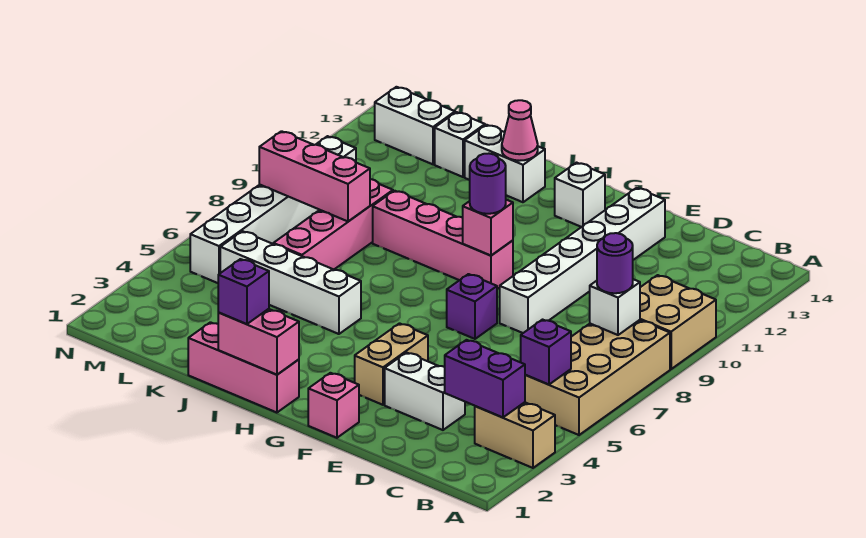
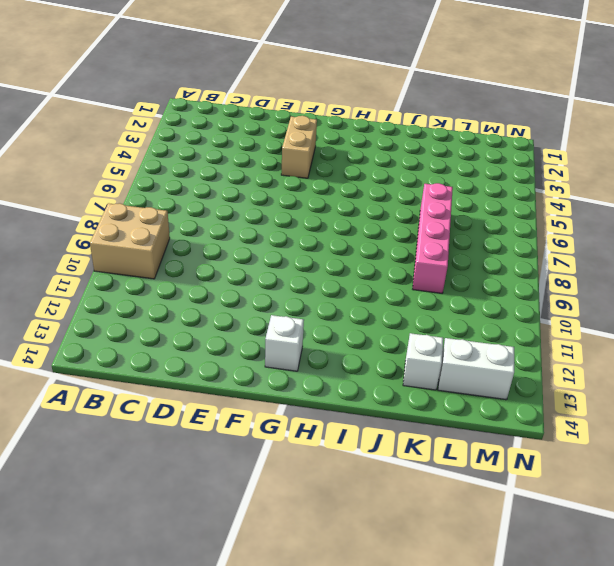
none -> tan 1x2 brick [475,402,555,468]
none -> tan 2x4 brick [525,320,670,435]
none -> white 1x2 brick [385,353,465,430]

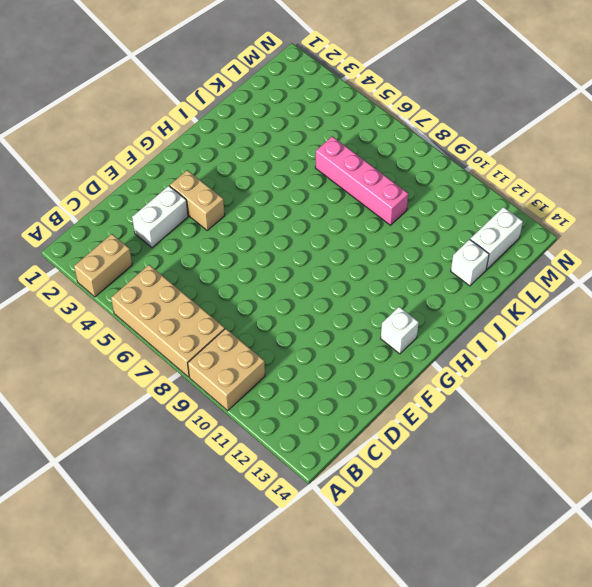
none -> white 1x6 brick [500,188,665,333]
none -> pink 1x1 brick [308,373,359,438]
none -> purple 1x1 brick [447,274,497,339]

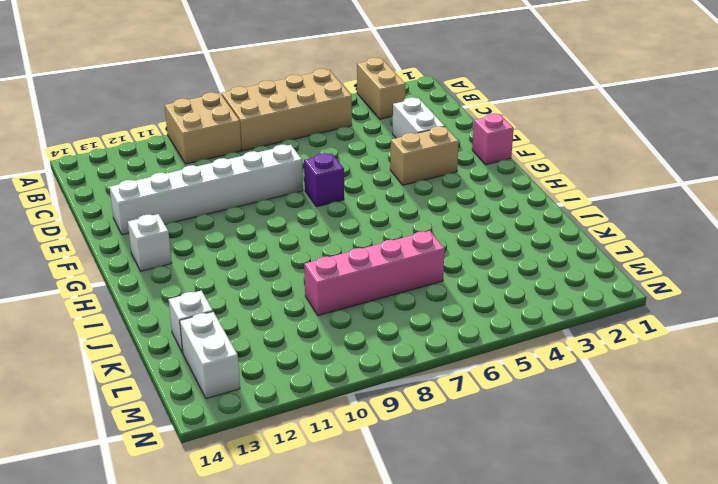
none -> pink 1x4 brick [373,191,513,289]
none -> pink 1x3 brick [188,322,299,413]
none -> white 1x4 brick [220,231,361,334]

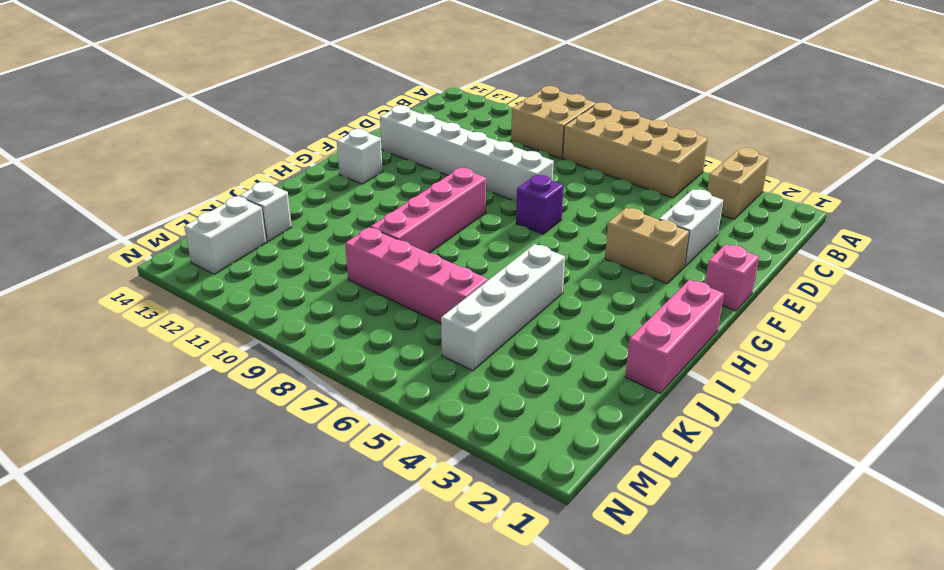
none -> white 1x2 brick [465,125,545,202]
none -> white 1x6 brick [190,136,356,283]
none -> purple 1x2 brick [445,340,525,418]

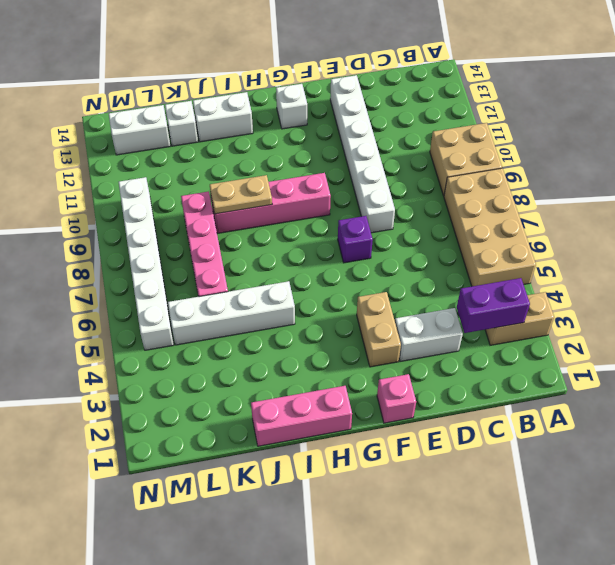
tan 1x2 plate [210,175,272,214] -> none
none -> purple 1x1 brick [521,320,571,385]
none -> white 1x1 brick [590,279,640,335]
none -> pink 1x1 brick [463,200,513,256]

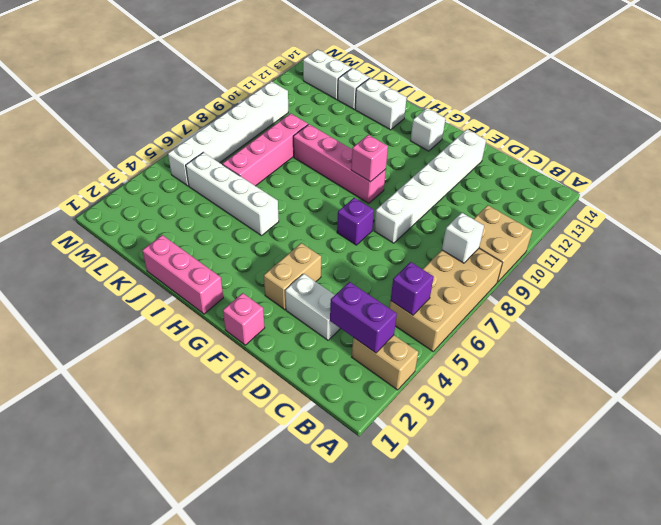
none -> pink 1x2 brick [218,309,299,375]
none -> pink 1x1 cone [502,100,538,161]
none -> pink 1x3 brick [259,131,370,221]

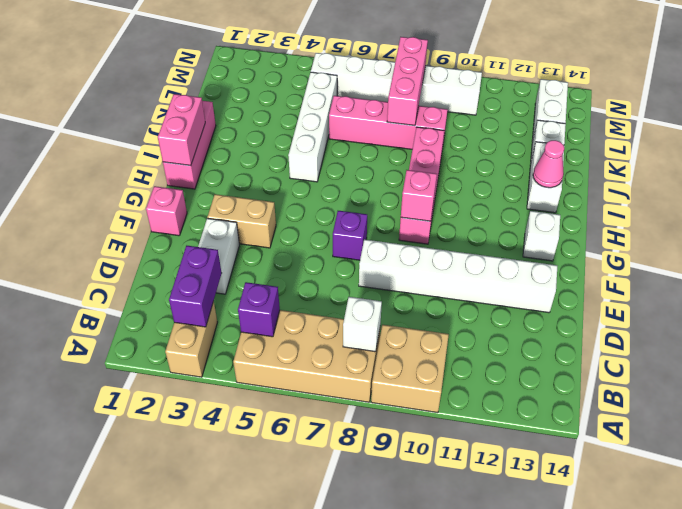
none -> purple 1x1 round brick [597,233,633,293]
none -> purple 1x1 round brick [470,154,506,214]
none -> purple 1x1 brick [218,259,269,324]

